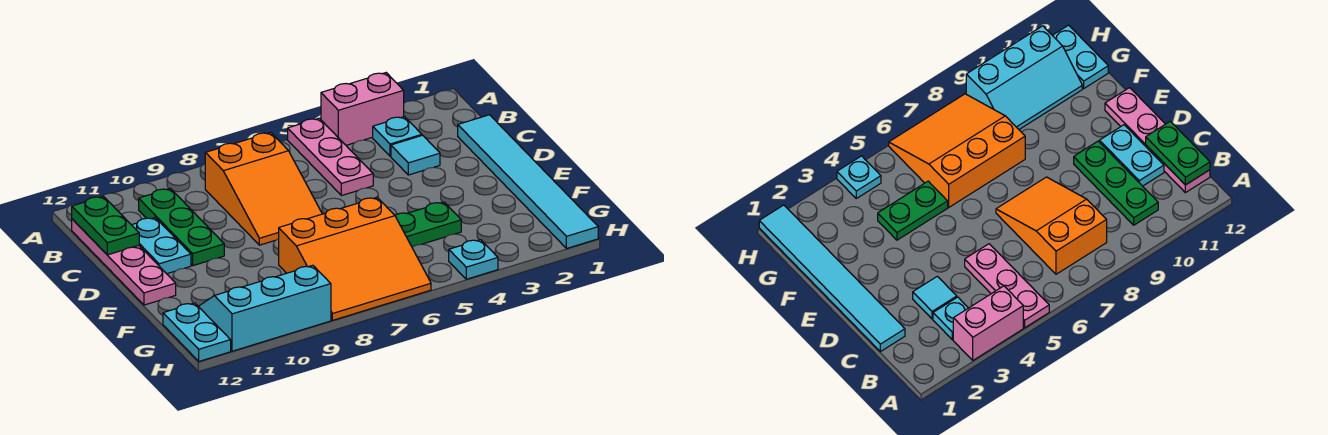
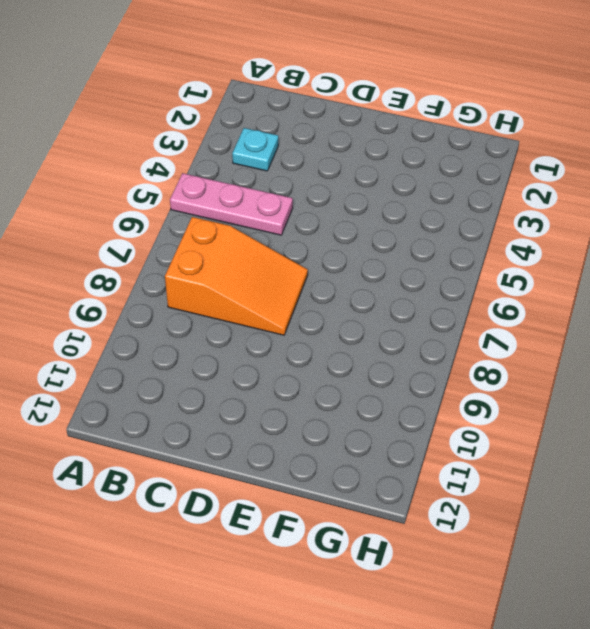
none -> pink 1x2 brick [321,73,404,145]
none -> green 1x3 plate [139,188,224,266]
none -> pink 1x4 plate [72,219,176,305]

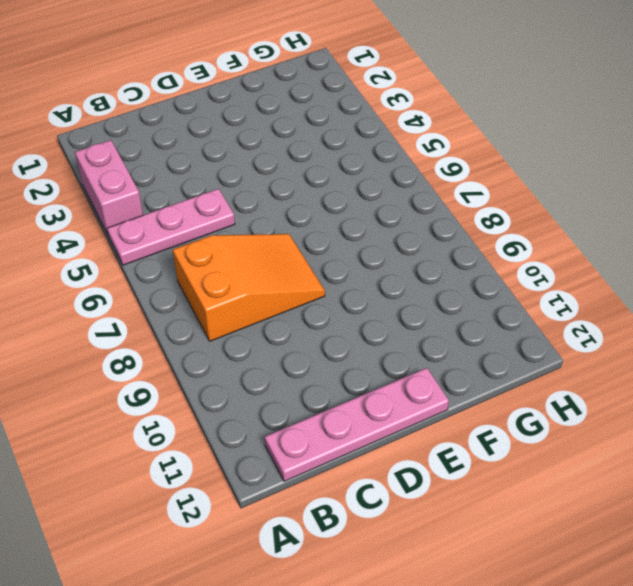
none -> cyan 1x1 plate [373,117,422,156]
none -> green 1x3 plate [139,188,224,266]
none -> cyan 1x6 tile [458,115,598,249]

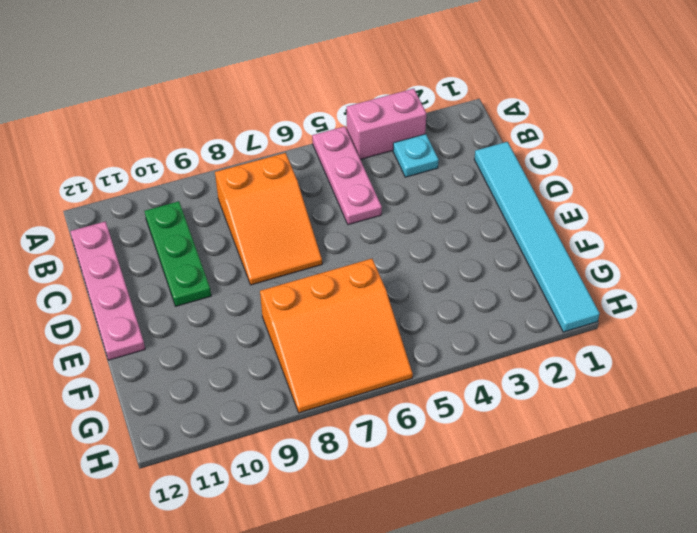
none -> cyan 1x1 tile [391,135,440,175]
none -> cyan 1x2 plate [132,218,191,274]
none -> green 1x2 plate [395,202,461,247]

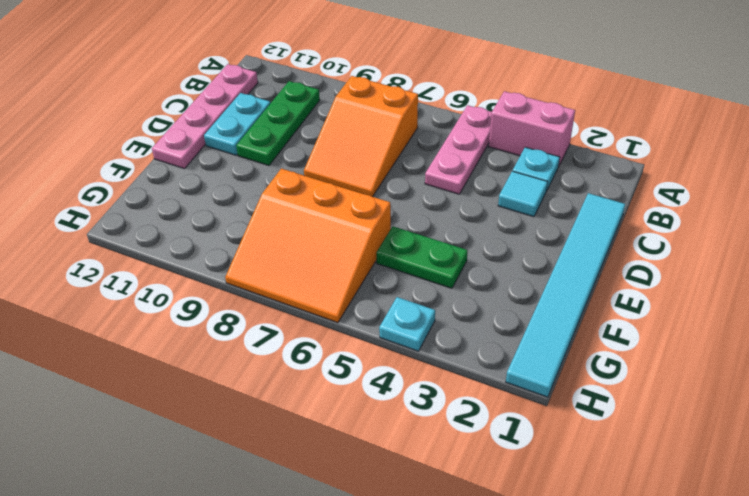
none -> cyan 2x3 slope [198,265,331,351]
none -> cyan 1x2 plate [163,303,231,361]
none -> green 1x2 plate [72,196,139,255]

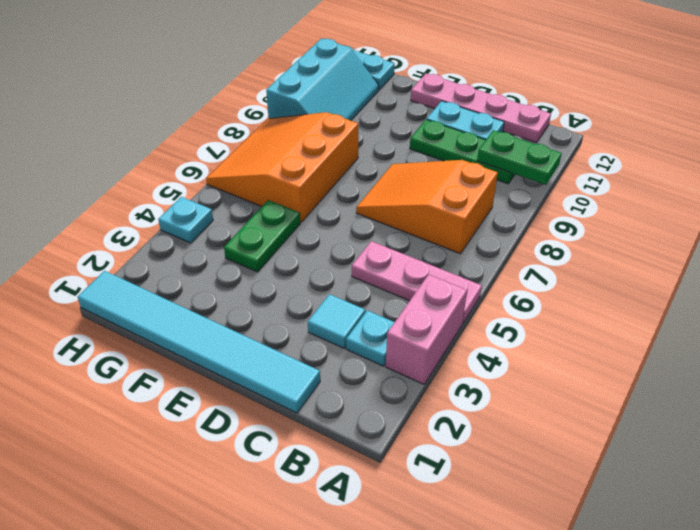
green 1x2 plate [477,130,562,185] -> green 1x2 plate moved to [72,196,139,255]

